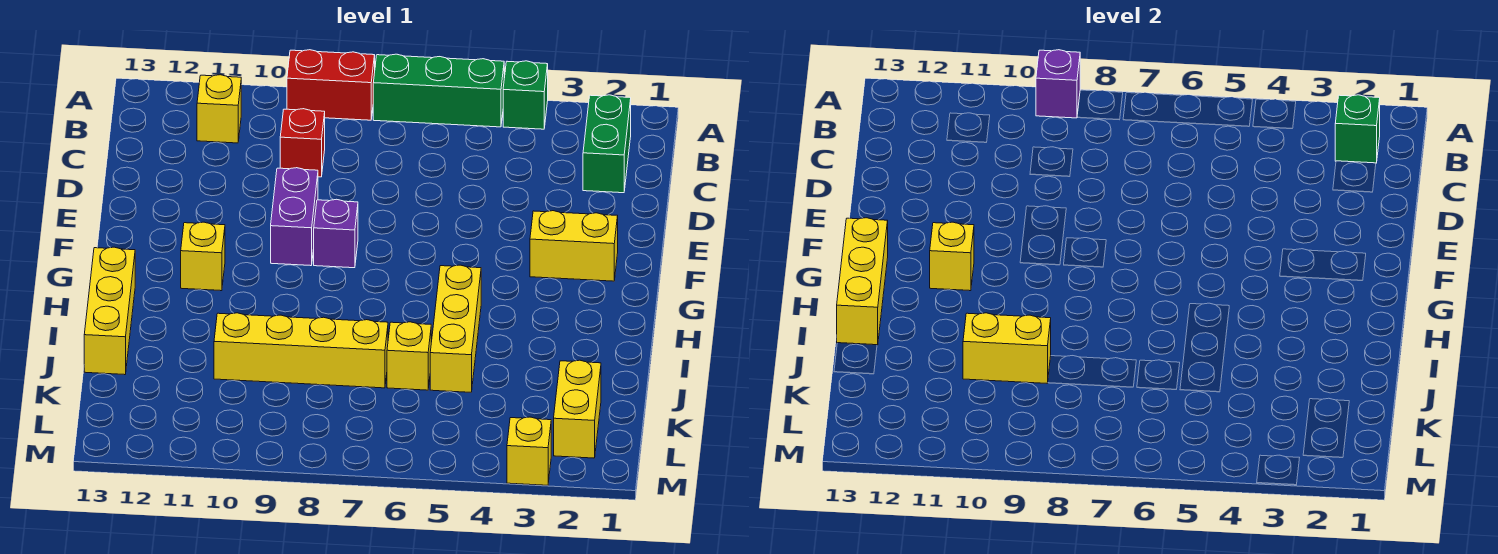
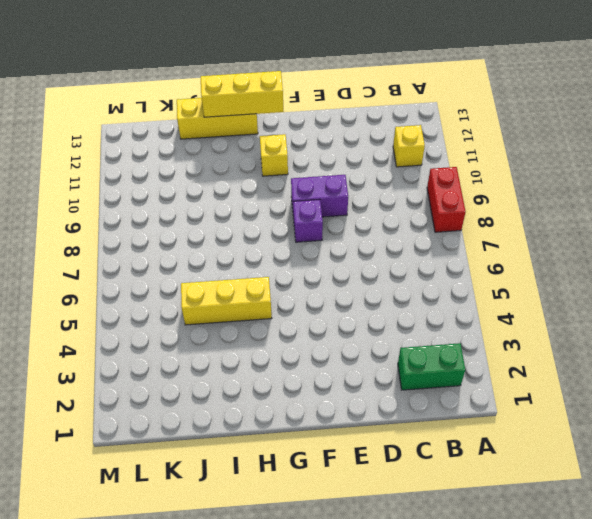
none -> green 1x1 brick [503,61,548,129]
none -> green 1x3 brick [373,54,504,127]
none -> red 1x1 brick [280,109,325,177]

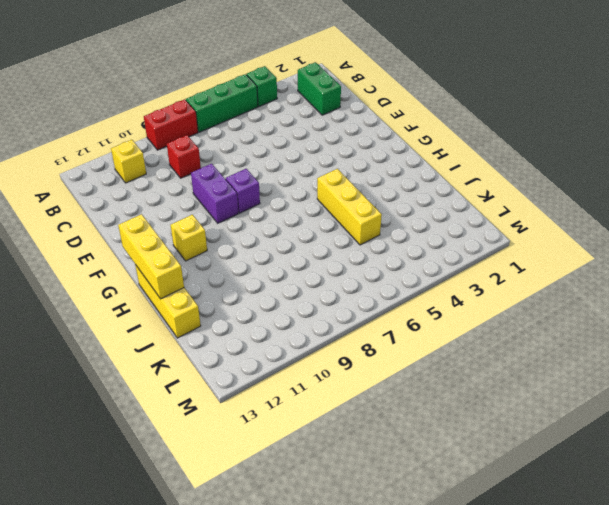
none -> yellow 1x2 brick [530,211,618,281]
none -> yellow 1x1 brick [387,322,431,390]
none -> yellow 1x4 brick [214,313,388,388]

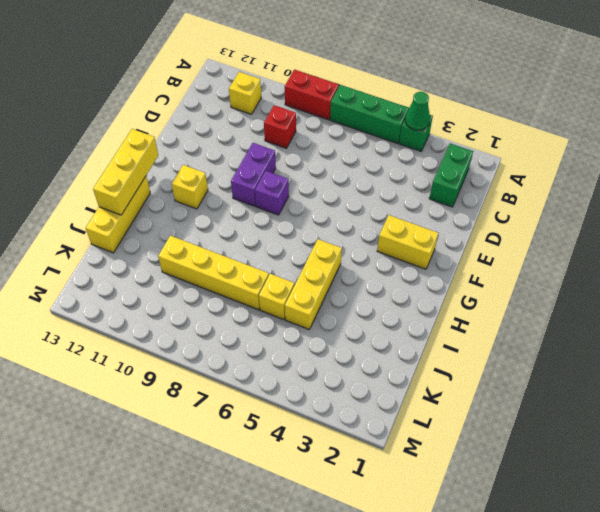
green 1x1 cone [405,92,430,130] -> none
none -> yellow 1x2 brick [554,360,601,458]
none -> yellow 1x1 brick [507,417,551,485]
none -> purple 1x1 brick [1036,50,1080,118]

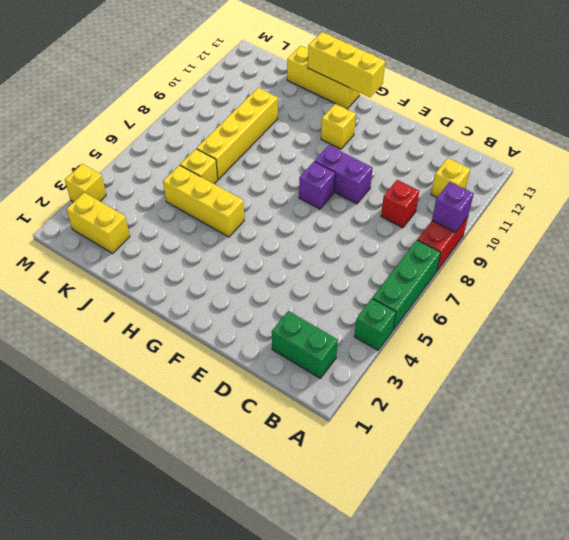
none -> yellow 1x2 brick [530,211,618,281]
none -> green 1x1 brick [1335,95,1380,163]
none -> yellow 1x1 brick [930,222,974,291]

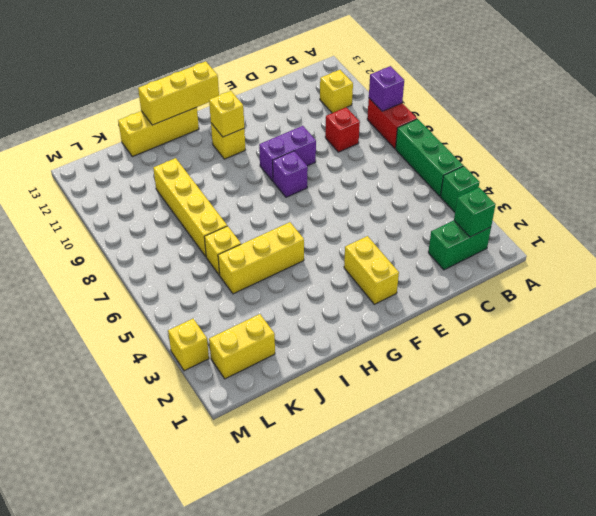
none -> yellow 1x2 brick [963,313,1051,383]

